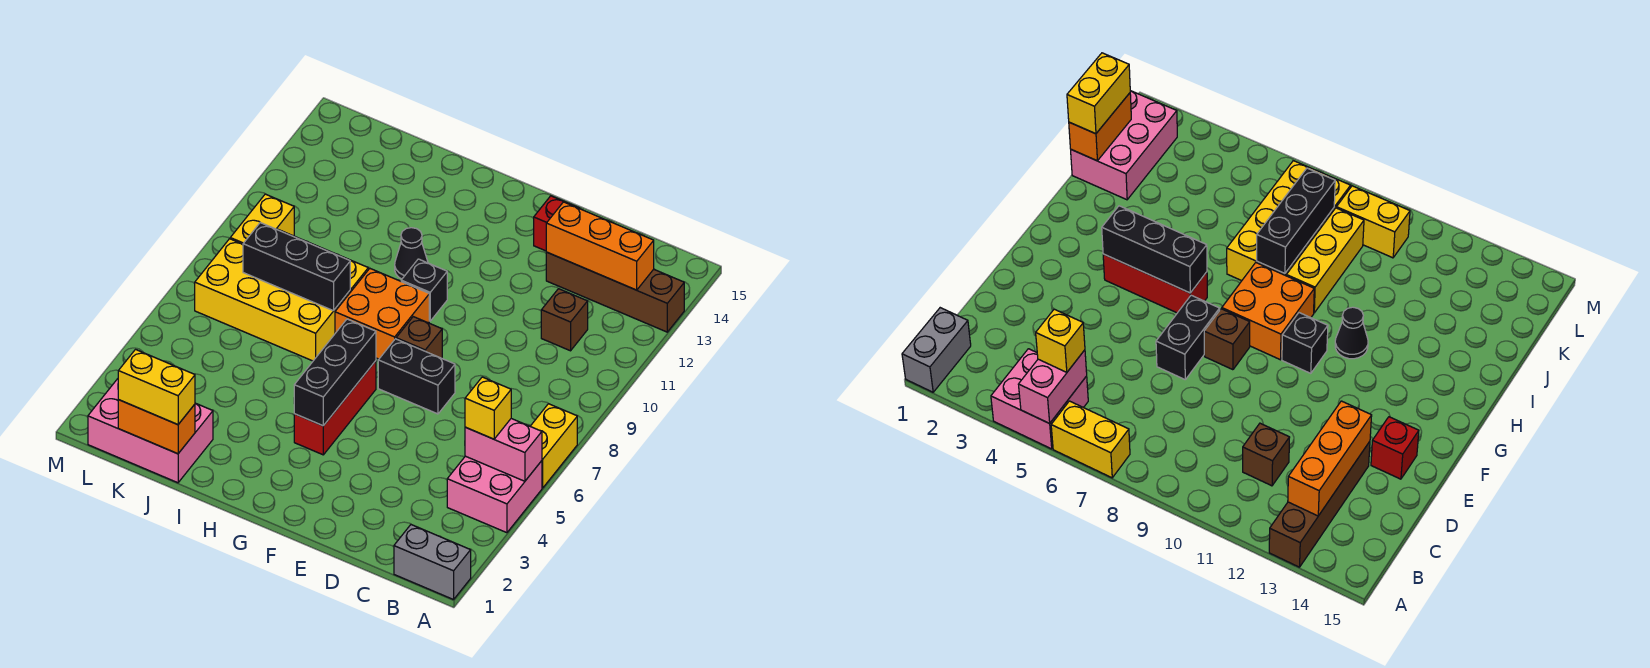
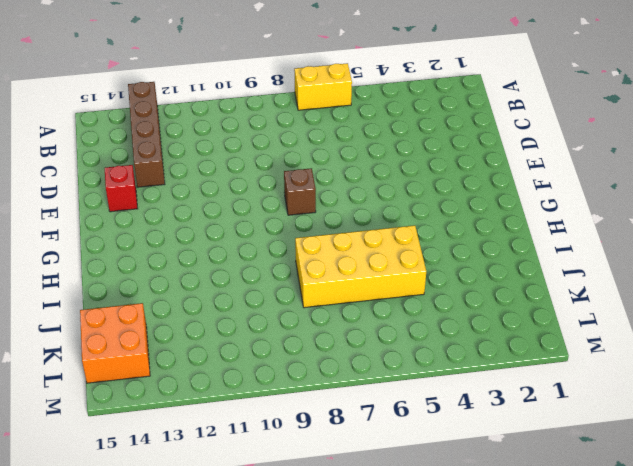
yellow 2x4 brick [295,225,426,308] -> yellow 2x4 brick turned to [195,239,350,361]
orange 2x2 brick [80,303,150,383] -> orange 2x2 brick moved to [335,269,429,359]
none -> grey 1x2 brick [394,525,471,600]
none -> pink 2x2 brick [447,456,542,533]
none -> brown 1x1 brick [541,289,588,351]

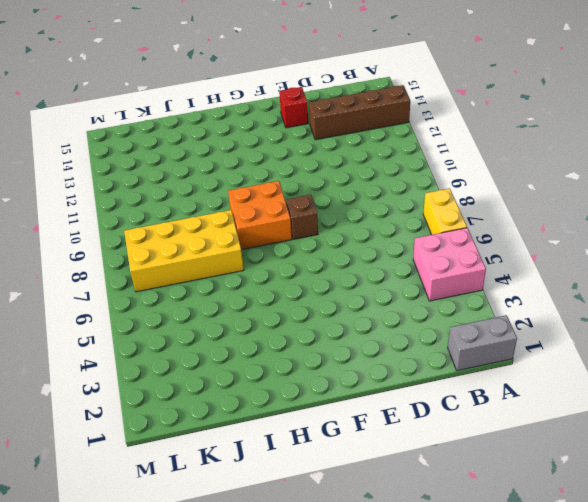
none -> brown 1x1 brick [541,289,588,351]
none -> black 1x2 brick [378,339,455,414]
none -> red 1x3 brick [294,361,376,455]

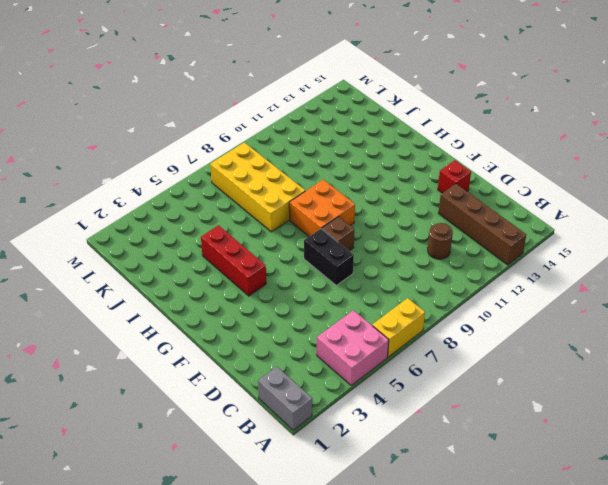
brown 1x1 round brick [428,223,453,259] -> brown 1x1 brick [541,289,588,351]
red 1x3 brick [201,225,266,296] -> red 1x3 brick turned to [294,361,376,455]
none -> black 1x1 brick [401,259,447,321]
none -> black 1x1 cone [395,228,428,279]
none -> yellow 1x3 brick [1286,208,1364,313]

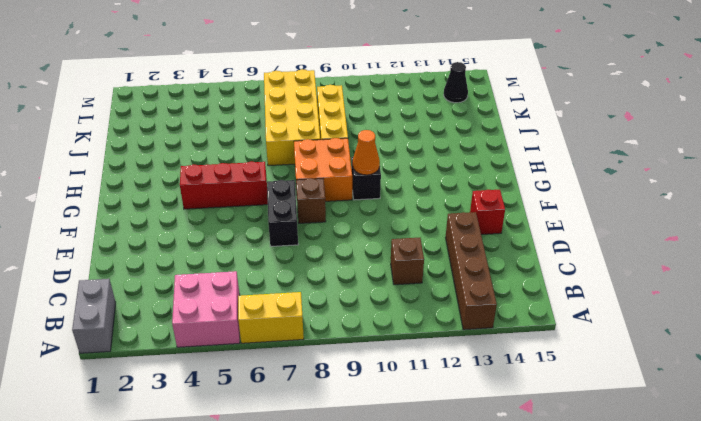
orange 1x1 cone [353,130,380,175] -> none
black 1x1 cone [444,62,468,103] -> black 1x1 cone moved to [395,228,428,279]
none -> pink 2x3 brick [88,379,213,483]
none -> yellow 1x2 brick [230,194,294,244]
none -> pink 1x2 brick [465,419,542,481]

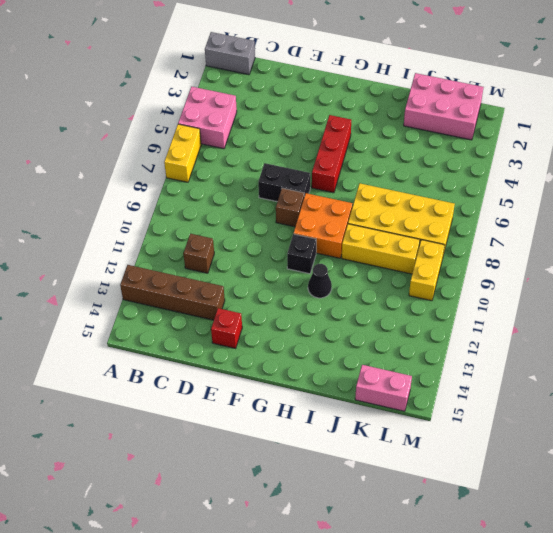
pink 1x2 brick [355,365,412,411] -> pink 1x2 brick moved to [465,419,542,481]
none -> orange 1x3 brick [546,202,654,290]
none -> black 1x3 brick [294,319,376,426]
none -> black 1x3 brick [243,223,350,311]

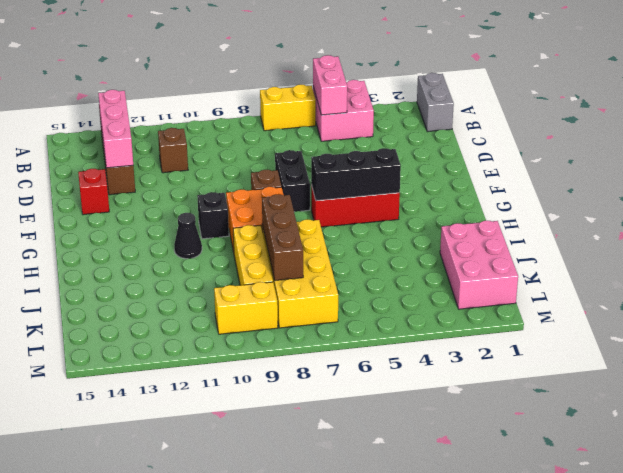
pink 1x3 brick [98,90,133,168] -> orange 1x3 brick [546,202,654,290]
brown 1x3 brick [262,194,303,281] -> black 1x3 brick [243,223,350,311]
none -> orange 1x2 brick [118,400,195,454]
none -> yellow 1x1 brick [465,377,511,439]
none -> yellow 1x2 brick [118,350,195,425]

